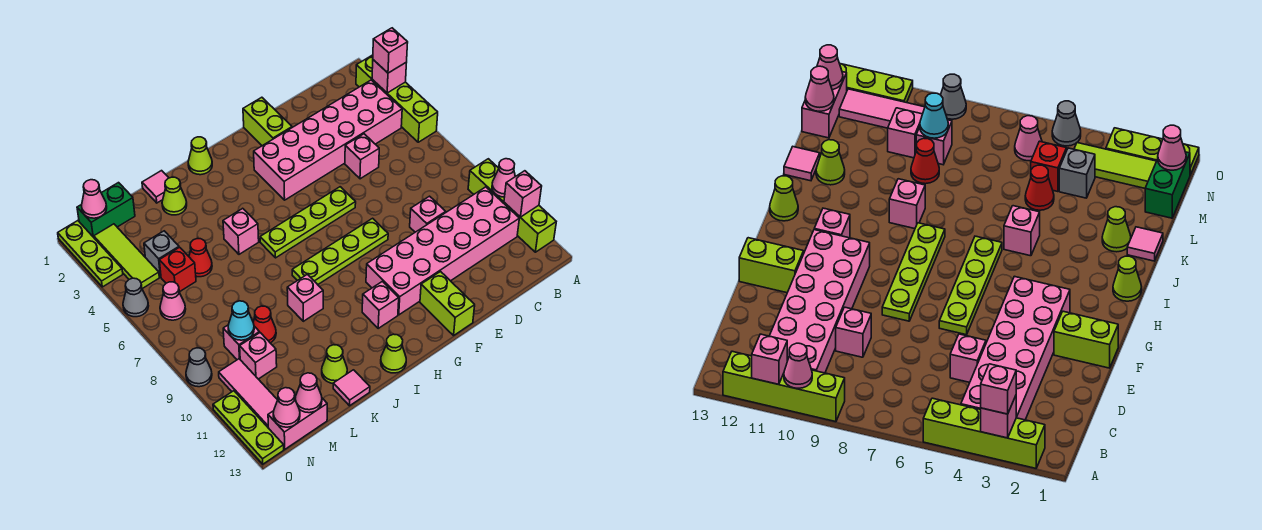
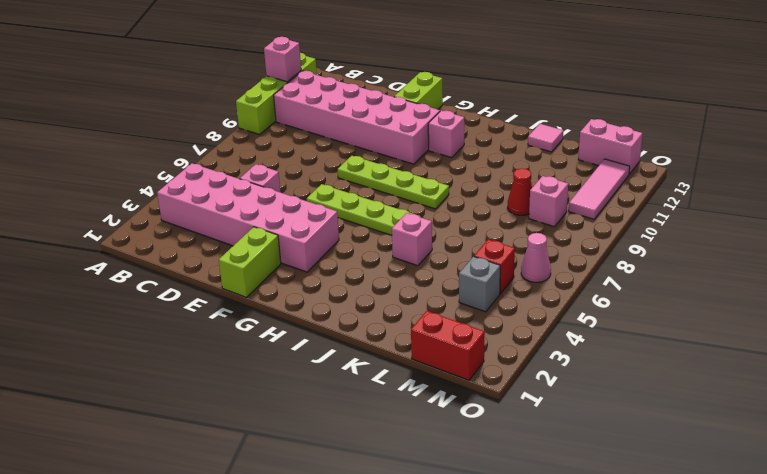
red 1x2 brick [411,311,485,380] -> green 1x2 brick [77,183,135,237]
none -> lime 1x4 brick [356,55,438,142]
none -> pink 1x1 brick [410,196,446,232]
none -> lime 1x1 cone [188,137,212,175]
none -> lime 1x1 cone [381,334,406,373]

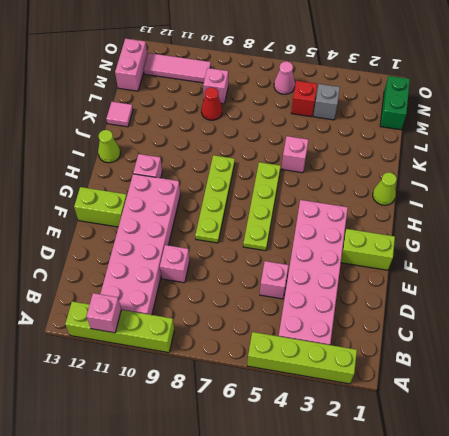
none -> pink 1x1 brick [287,274,323,321]
none -> pink 1x1 tile [142,171,169,203]
none -> lime 1x1 cone [162,177,187,215]
none -> lime 1x1 cone [322,345,347,383]

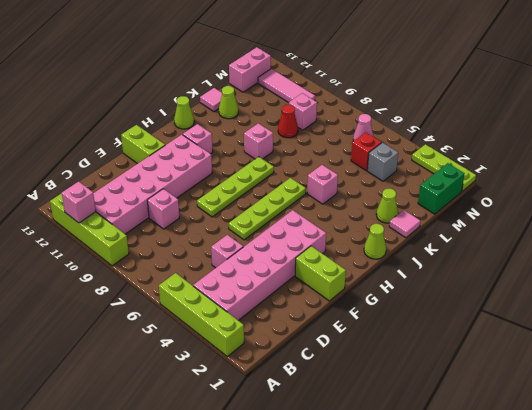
none -> red 1x1 cone [189,239,212,277]
none -> pink 1x1 brick [240,333,277,379]
none -> lime 1x3 tile [94,224,159,289]
none -> grey 1x1 cone [123,278,148,317]

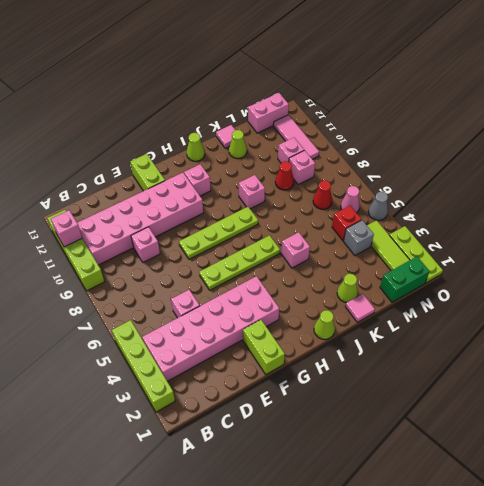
red 1x1 cone [313,180,332,209] -> red 1x1 cone moved to [189,239,212,277]
none -> grey 1x1 cone [186,348,212,387]
none -> lime 1x3 plate [213,391,284,464]
none -> pink 1x1 brick [372,60,407,93]
none -> pink 1x1 cone [492,159,515,197]

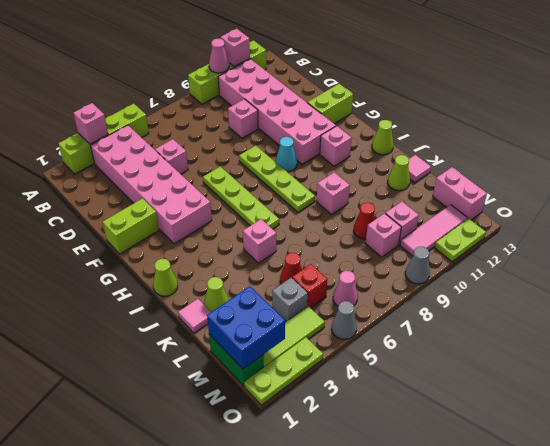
cyan 1x1 cone [276,137,297,172] -> cyan 1x1 cone moved to [228,301,254,340]
blue 2x2 brick [207,286,285,369] -> pink 1x1 cone [81,180,107,218]
lime 1x2 plate [435,218,486,262] -> lime 1x3 plate [213,391,284,464]
none -> pink 1x1 cone [295,373,322,413]
none -> pink 1x1 cone [273,388,300,427]
none -> pink 1x1 brick [373,28,408,73]

